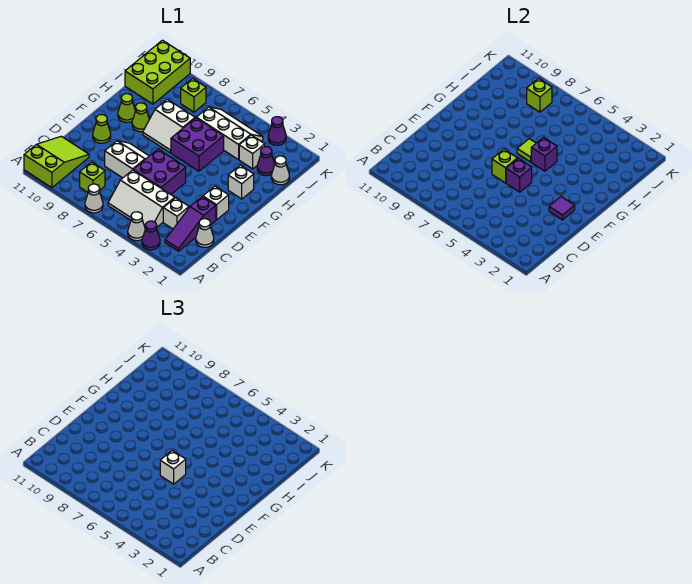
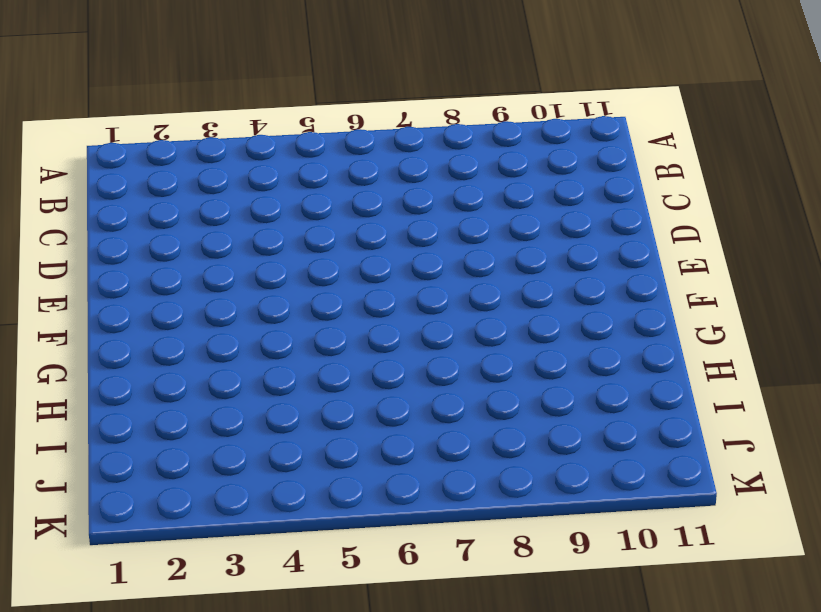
none -> purple 1x1 cone [142,221,160,250]
none -> white 1x1 cone [128,212,145,241]
none -> white 1x1 cone [85,184,103,213]
none -> lime 2x3 slope [24,136,89,188]

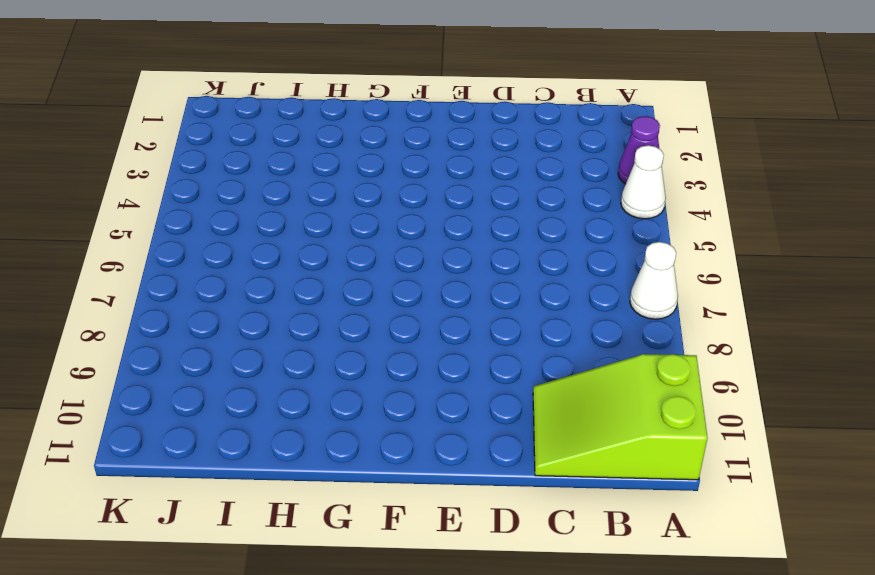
none -> purple 1x3 slope [165,197,216,251]
none -> white 2x3 slope [108,170,175,229]
none -> lime 1x1 brick [80,162,105,192]
none -> white 1x1 cone [196,219,214,247]

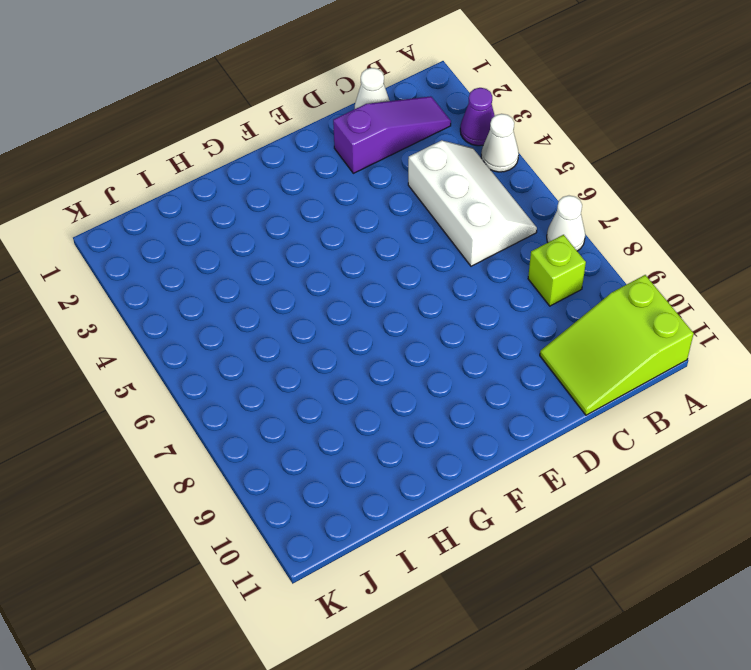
none -> white 1x1 brick [163,198,189,229]
none -> purple 2x2 brick [134,149,186,194]
none -> white 2x2 slope [105,141,149,178]
none -> white 1x1 brick [203,186,229,220]

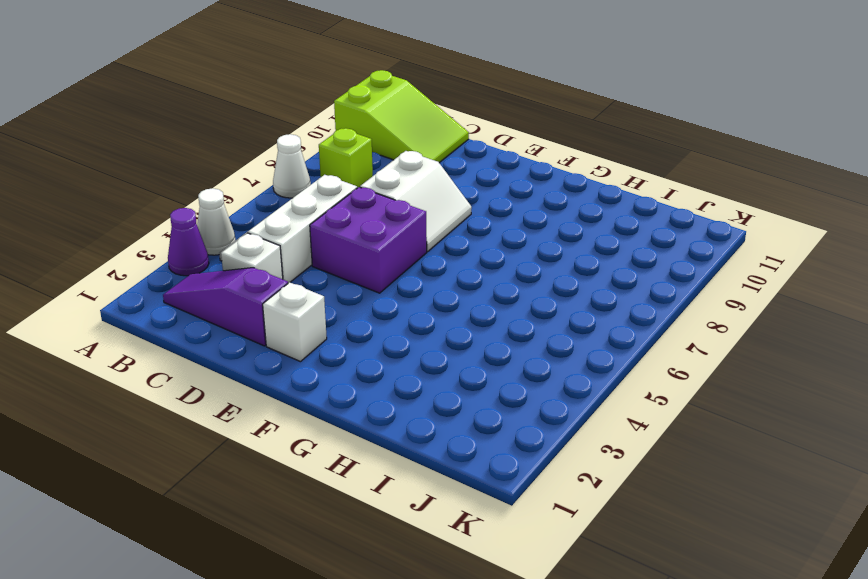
none -> white 1x1 cone [196,219,214,247]
none -> lime 1x1 cone [93,115,111,143]
none -> white 1x1 brick [228,165,254,199]
none -> purple 2x2 brick [171,118,224,171]

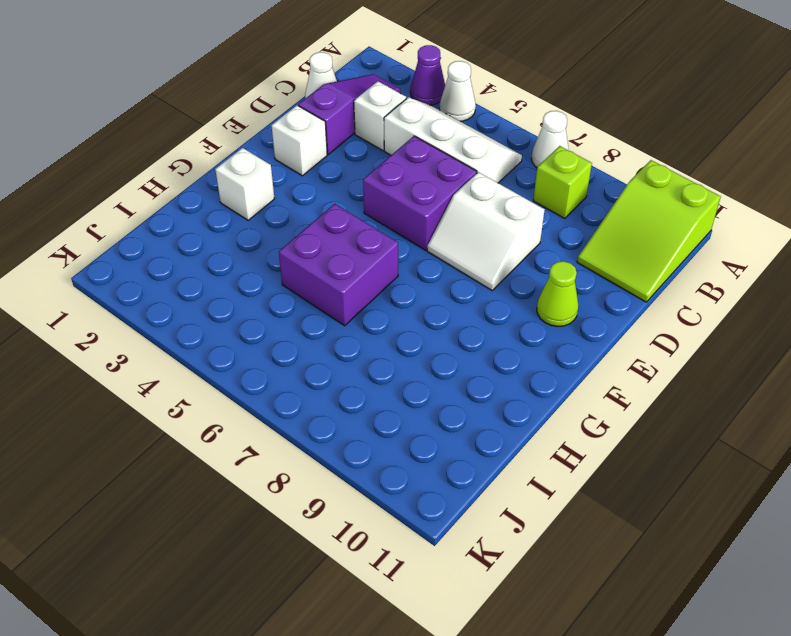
none -> white 2x2 slope [143,99,195,153]
none -> lime 1x1 cone [132,103,149,132]
none -> lime 1x1 cone [118,94,135,123]
none -> white 1x1 cone [271,156,290,185]

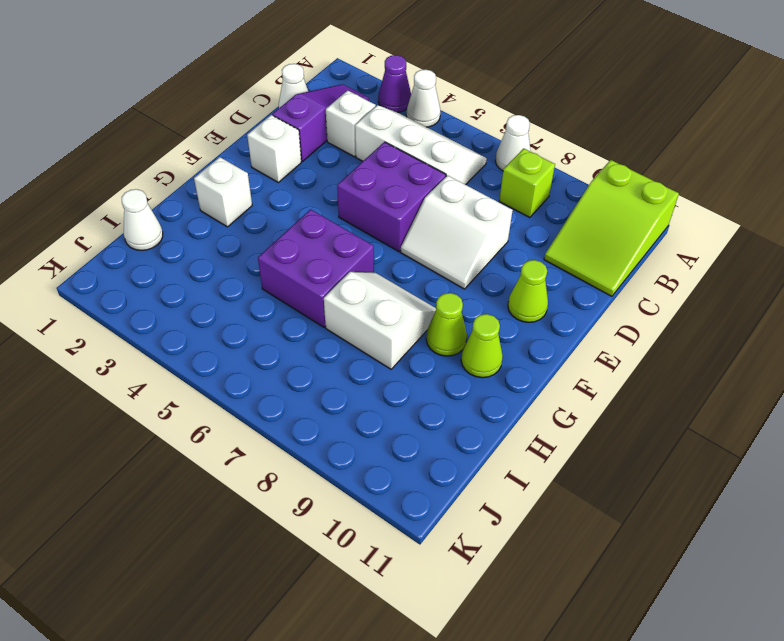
none -> purple 1x1 cone [257,147,275,176]
none -> white 1x1 brick [239,135,265,169]
none -> white 2x3 slope [196,107,263,160]
none -> lime 2x3 brick [125,40,190,104]

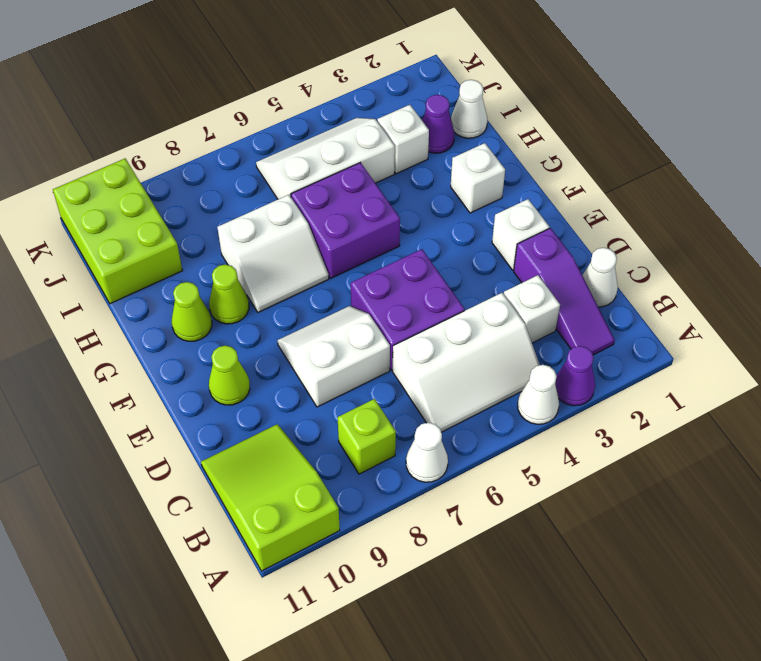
none -> lime 1x1 brick [181,79,206,112]
none -> purple 1x1 cone [268,117,286,145]
none -> purple 1x1 tile [549,197,575,220]
none -> purple 1x1 brick [506,158,532,192]

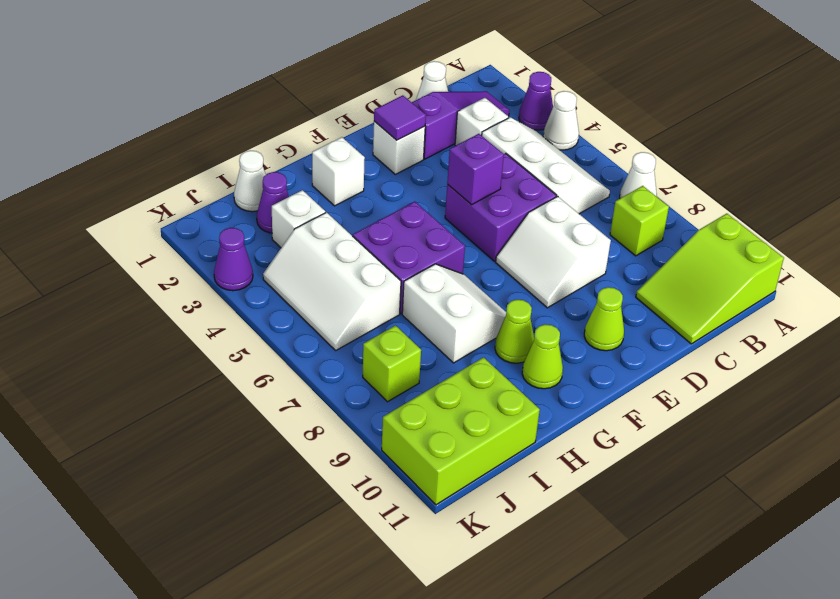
none -> lime 1x1 brick [492,149,518,183]
none -> purple 1x1 brick [531,138,557,171]
none -> lime 1x1 tile [517,139,536,162]
none -> lime 1x1 brick [527,79,552,112]

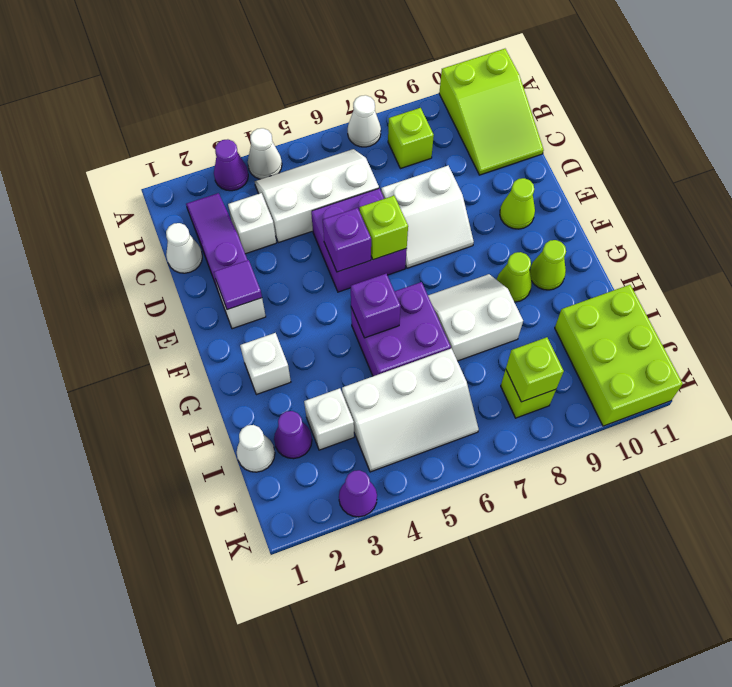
none -> lime 1x1 tile [517,139,536,162]
none -> white 1x1 brick [160,450,186,484]

